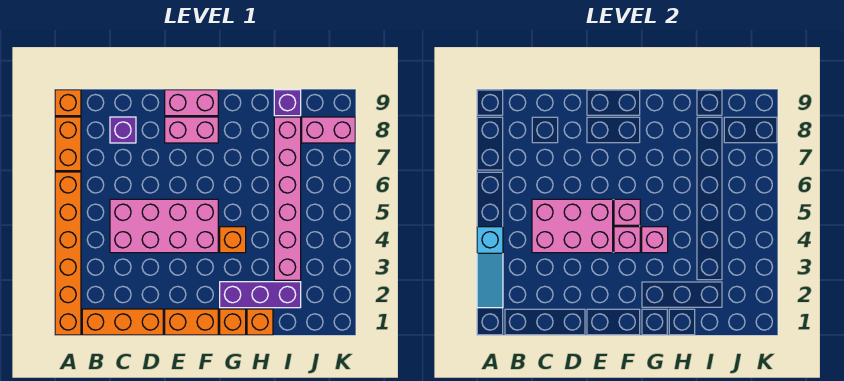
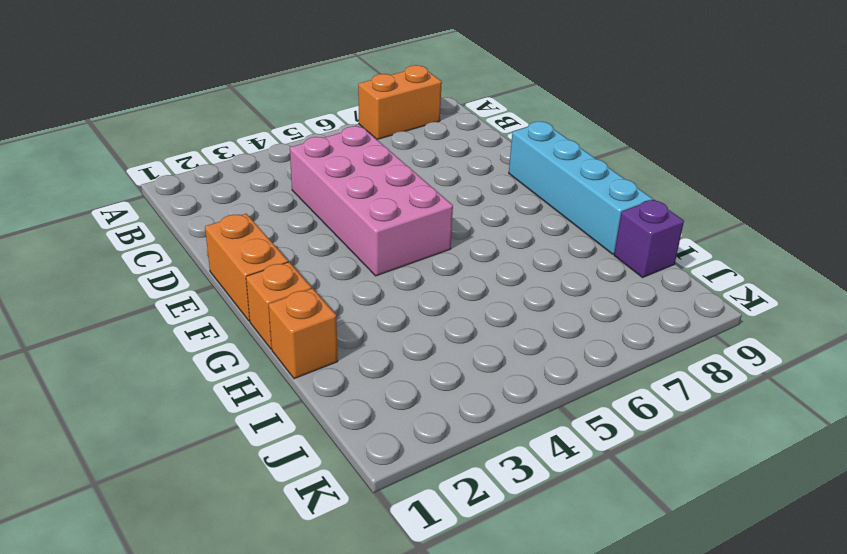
cyan 1x4 brick [509,122,652,254] -> pink 1x2 brick [165,90,218,116]
none -> orange 1x6 brick [55,172,81,335]
none -> orange 1x1 brick [55,90,81,116]
none -> orange 1x3 brick [82,309,163,335]

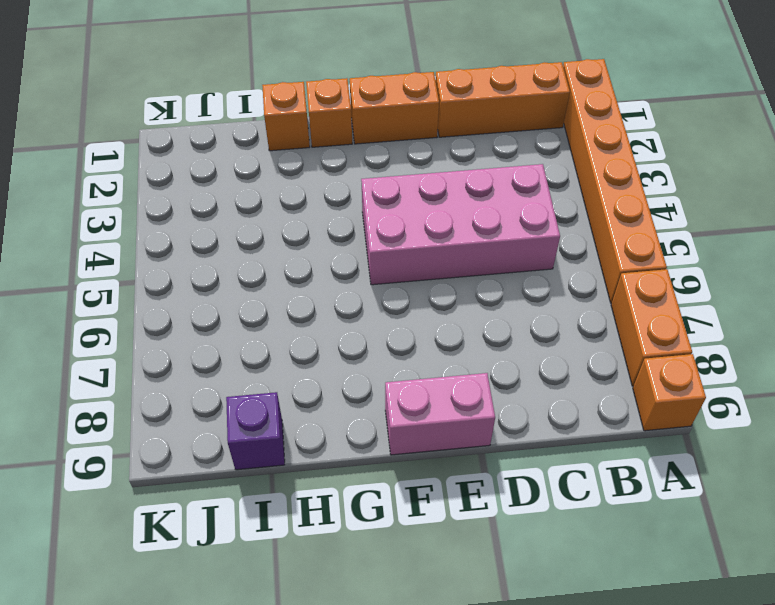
none -> purple 1x1 brick [110,117,136,143]
none -> pink 1x2 brick [165,117,218,143]
none -> purple 1x3 brick [220,282,301,308]

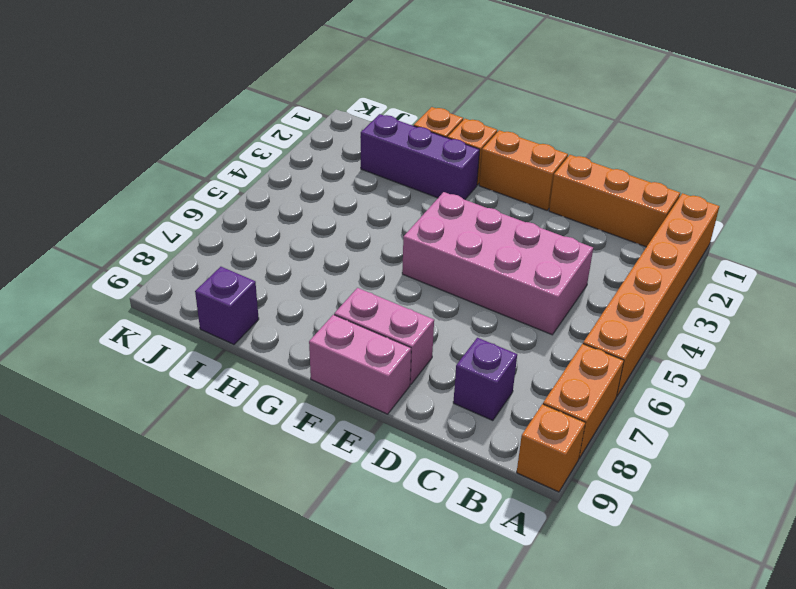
none -> orange 1x1 brick [220,227,246,253]
none -> pink 1x6 brick [274,117,301,280]
none -> pink 1x2 brick [302,117,355,143]

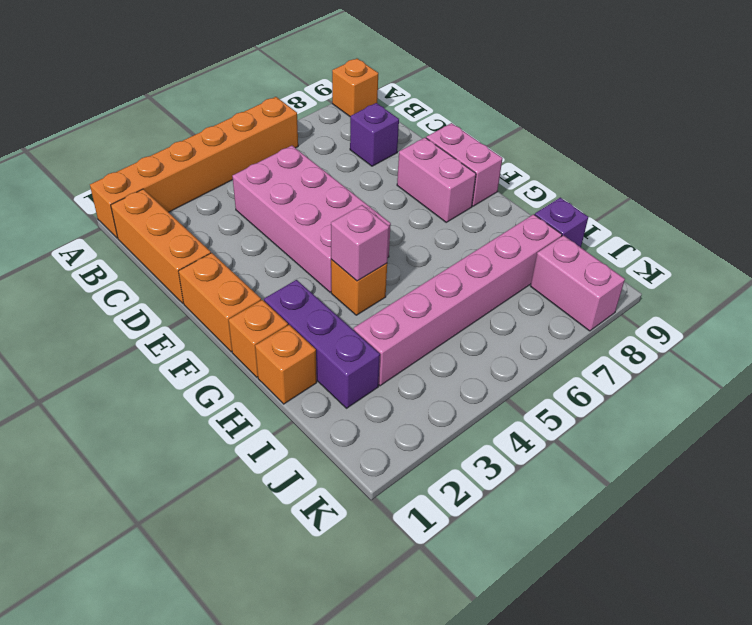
none -> orange 1x2 brick [55,117,81,171]
none -> cyan 1x3 slope [477,227,503,308]
none -> pink 2x3 brick [532,199,613,253]

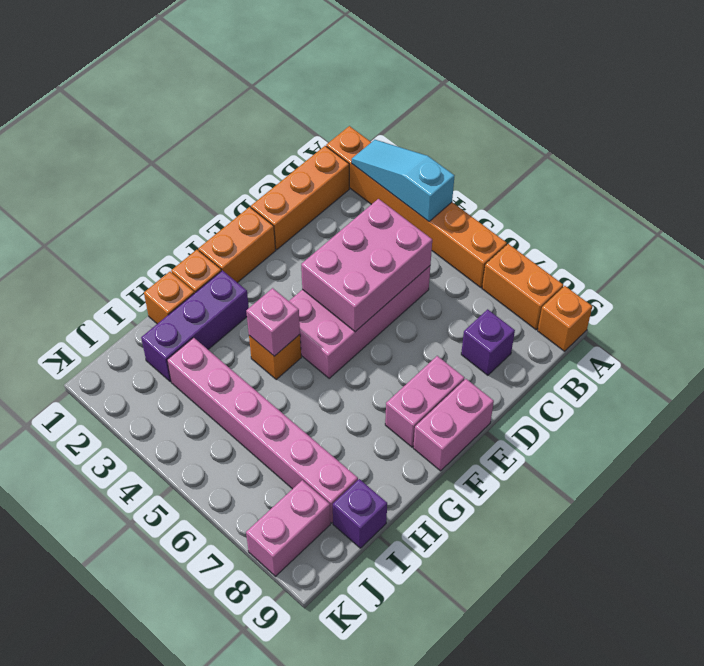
none -> pink 1x1 brick [614,227,640,253]
none -> pink 1x1 brick [614,199,640,225]

